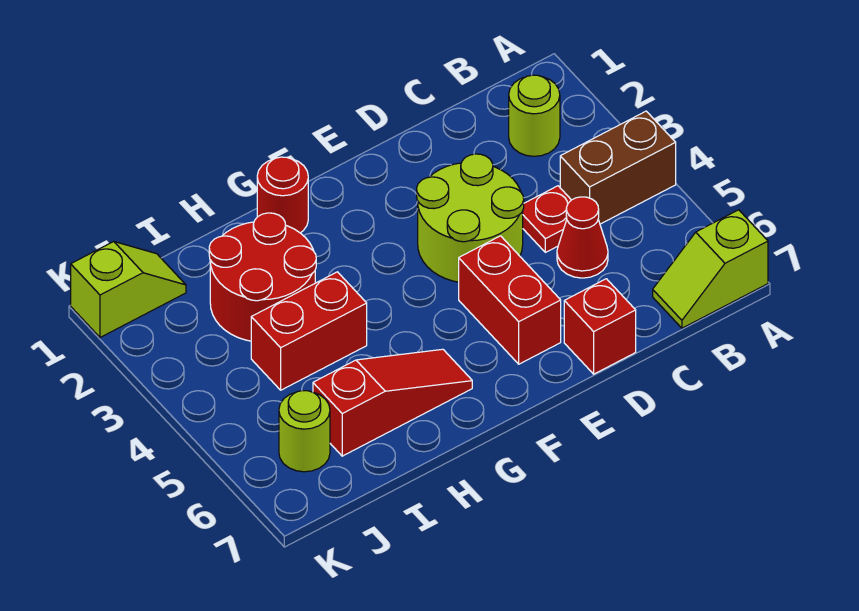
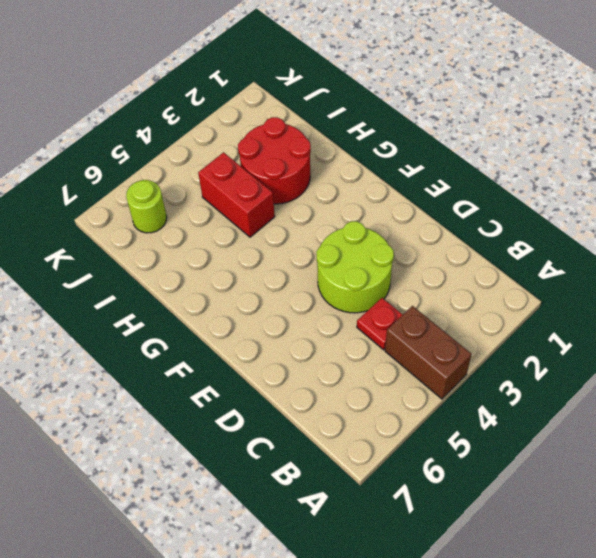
none -> lime 1x2 slope [653,210,768,328]
none -> lime 1x1 round brick [509,75,560,156]
none -> red 1x1 cone [557,197,608,278]

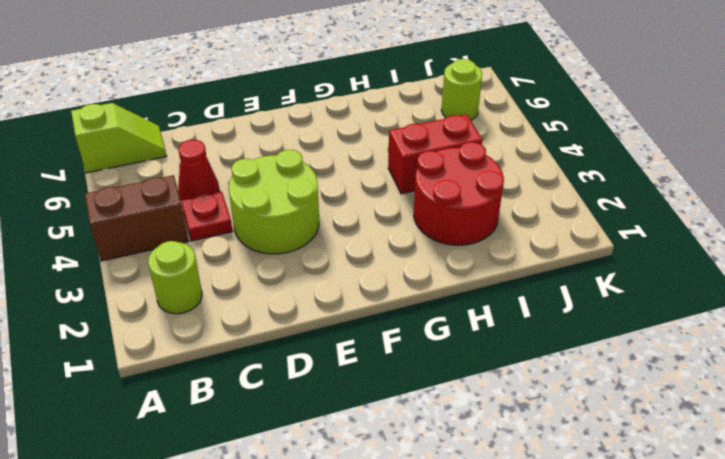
none -> red 1x1 brick [564,279,636,374]
none -> red 1x2 brick [459,236,561,364]
none -> red 1x1 round brick [257,157,308,233]

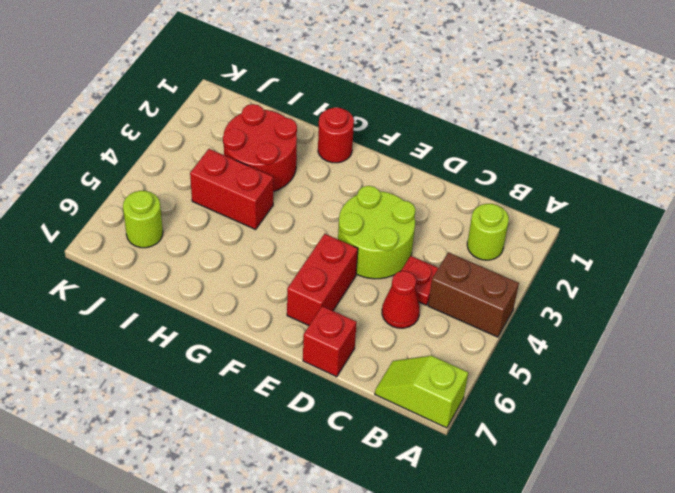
none -> red 1x3 slope [313,349,472,456]
none -> lime 1x2 slope [71,242,186,337]

